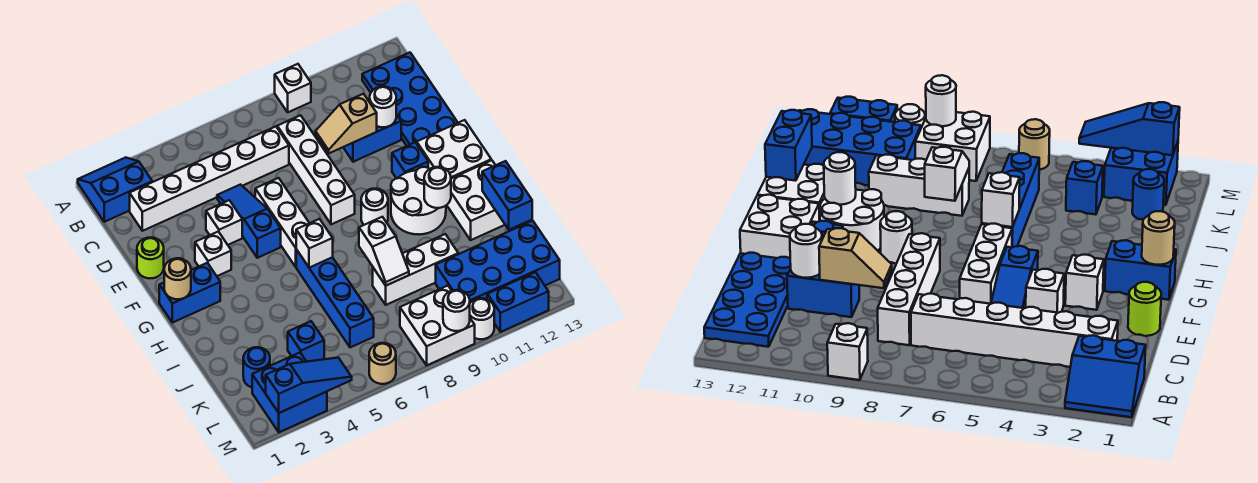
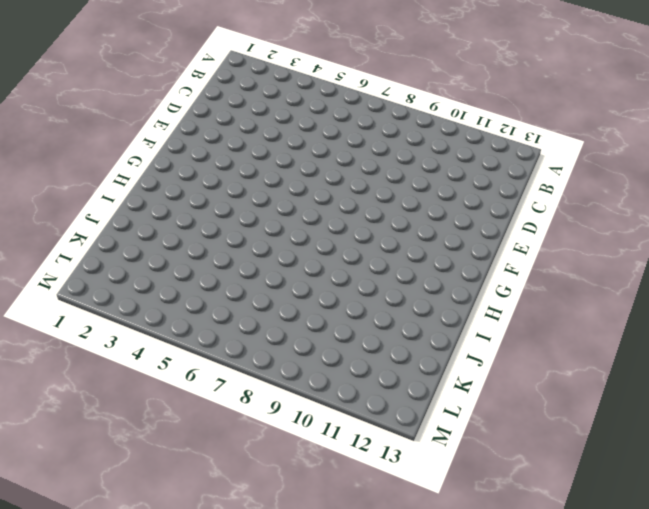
none -> blue 2x2 slope [78,157,152,222]
none -> white 1x1 brick [275,64,311,112]
none -> blue 2x4 plate [362,52,458,146]
none -> white 1x6 brick [130,127,289,231]

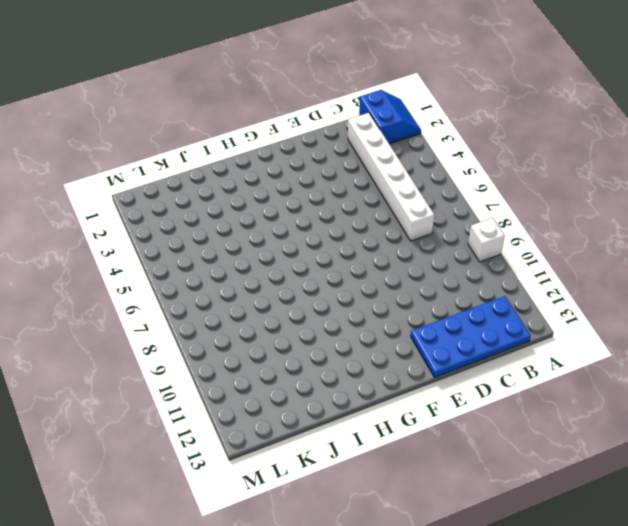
none -> white 1x4 brick [277,115,355,224]
none -> blue 1x3 slope [217,185,281,258]
none -> blue 1x2 brick [343,114,401,162]
none -> lime 1x1 round brick [137,238,164,278]

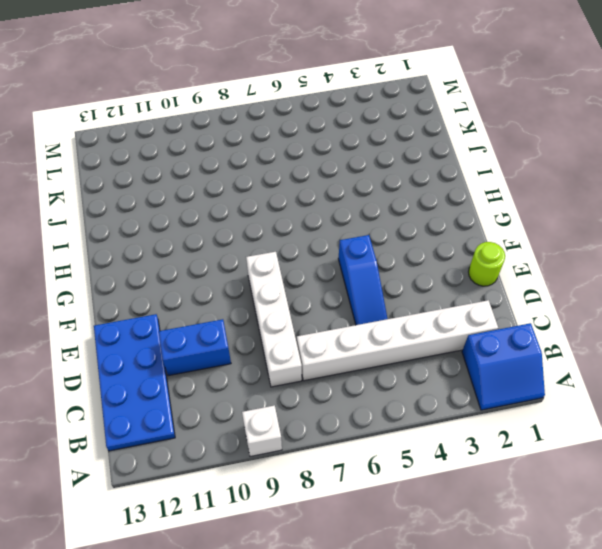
none -> white 1x1 brick [206,200,242,245]
none -> white 1x3 brick [255,178,309,267]
none -> white 1x1 brick [195,232,231,276]
none -> blue 1x1 brick [392,142,428,179]

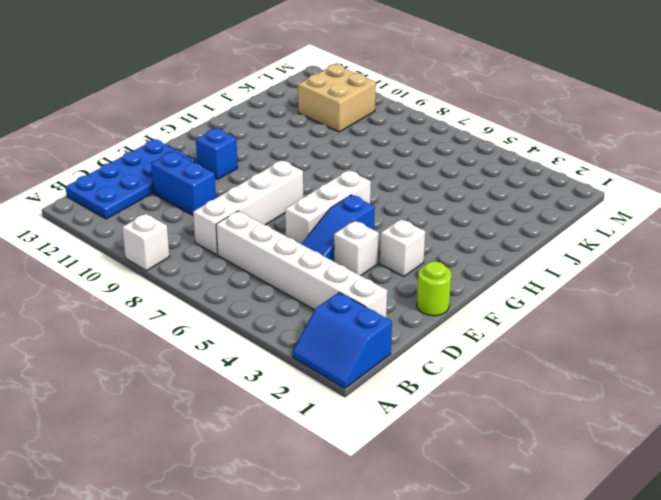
tan 2x2 brick [298,64,376,132] -> blue 2x4 brick [436,221,560,303]
none -> white 2x2 brick [417,120,491,178]
none -> blue 1x2 brick [159,263,220,323]
none -> white 1x1 round brick [361,189,388,225]
none -> white 2x2 round brick [391,167,446,235]

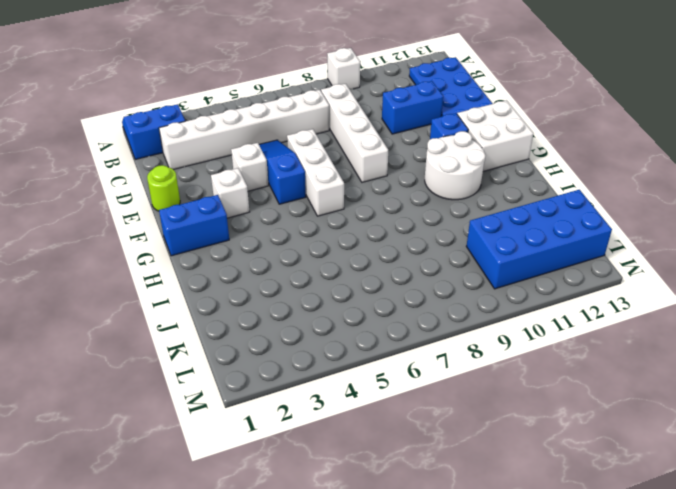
none -> white 1x1 round brick [361,189,388,225]
none -> blue 1x4 brick [296,249,374,347]
none -> white 2x2 brick [447,160,505,240]
none -> white 1x3 brick [373,234,458,305]

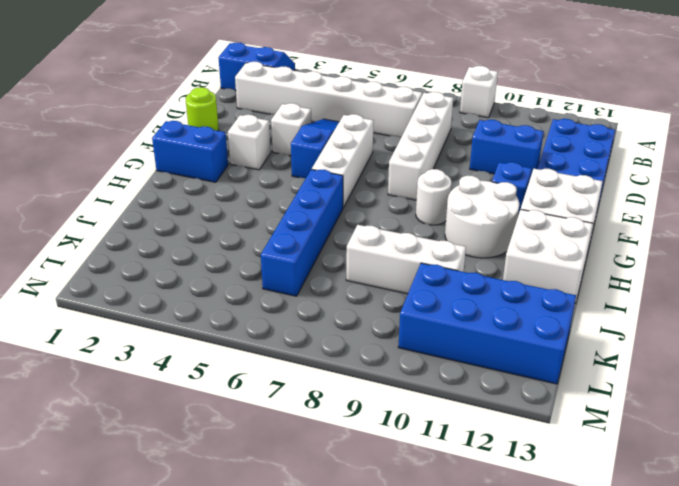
none -> blue 1x1 round brick [243,347,270,387]
none -> blue 1x1 brick [288,321,324,362]
none -> blue 2x2 brick [252,353,327,432]
none -> white 2x2 brick [400,286,475,365]

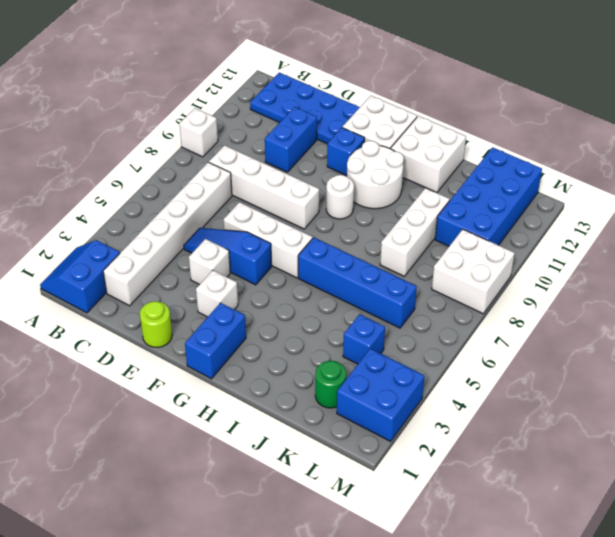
green 1x1 round brick [315,361,346,408] -> blue 1x1 round brick [243,347,270,387]
none -> tan 1x1 round brick [369,343,396,384]
none -> white 1x1 round brick [470,298,494,339]
none -> blue 1x2 brick [487,272,549,332]
none -> tan 1x2 slope [316,94,377,153]

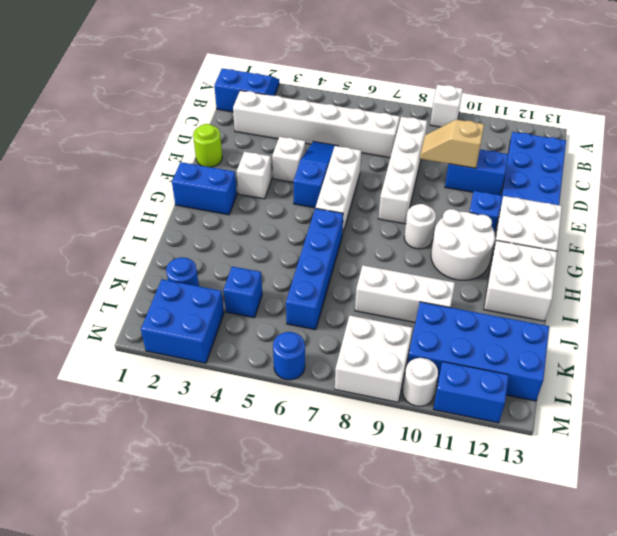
blue 1x1 round brick [273,332,305,380] -> tan 1x1 round brick [369,343,396,384]
none -> white 1x1 round brick [370,86,396,127]
none -> tan 1x1 round brick [164,258,191,299]
none -> white 1x1 brick [296,219,333,268]
none -> white 1x1 round brick [424,167,451,208]

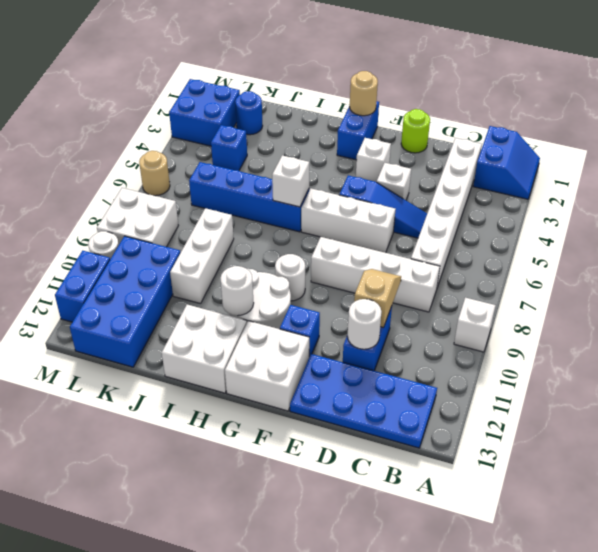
none -> white 1x2 slope [359,217,409,285]
none -> blue 1x2 brick [482,161,532,230]
none -> blue 1x3 slope [266,358,352,413]
none -> white 1x1 round brick [443,290,470,331]

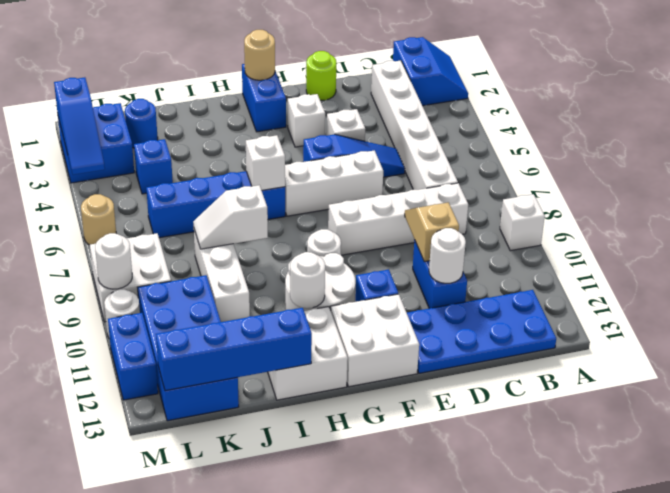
blue 1x4 brick [156,308,312,391] -> blue 1x2 brick [482,161,532,230]

